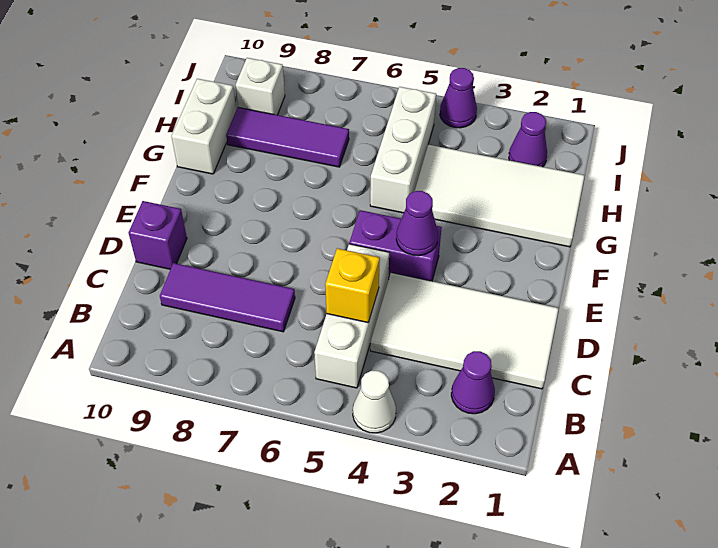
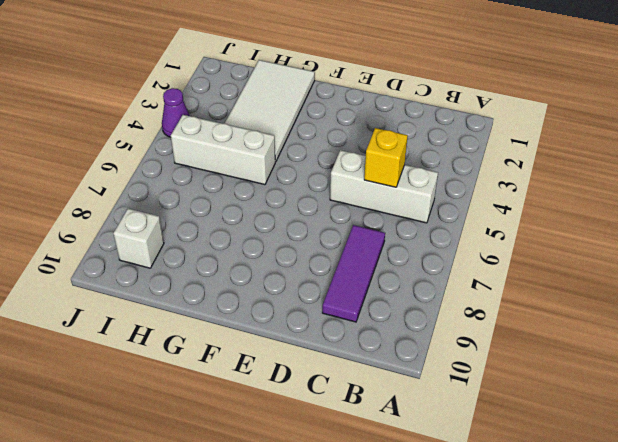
none -> white 1x1 cone [353,371,396,433]
none -> purple 1x1 cone [451,351,495,414]
none -> white 2x4 tile [370,273,559,389]

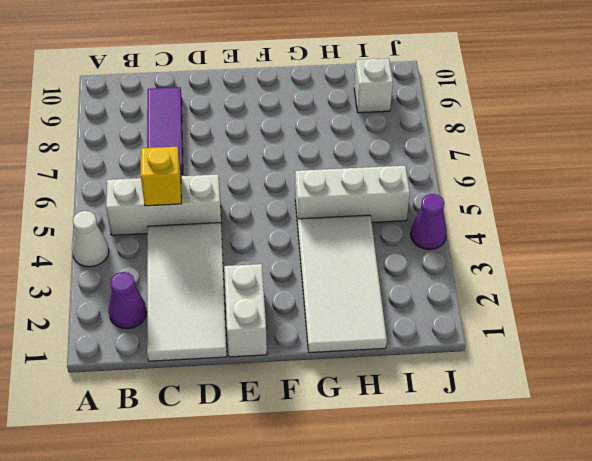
white 1x2 brick [224,264,267,357] -> white 1x2 brick turned to [172,79,236,174]
none -> purple 1x1 brick [129,201,187,269]
none -> purple 1x2 brick [349,210,442,281]
none -> purple 1x3 tile [226,107,349,167]

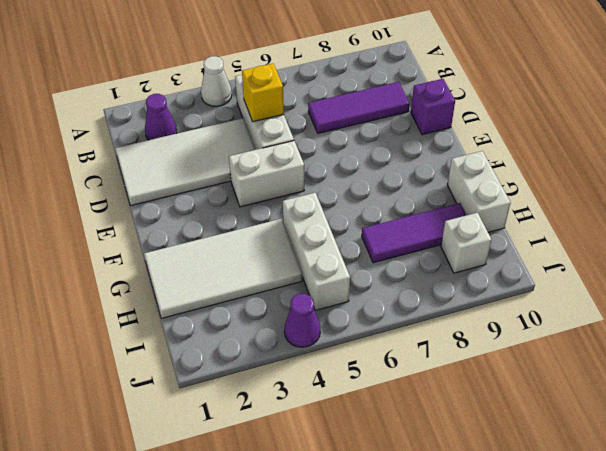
white 1x2 brick [229,141,304,207] -> purple 1x2 brick [349,210,442,281]
none -> purple 1x1 cone [509,112,547,167]
none -> purple 1x1 cone [396,191,438,256]

